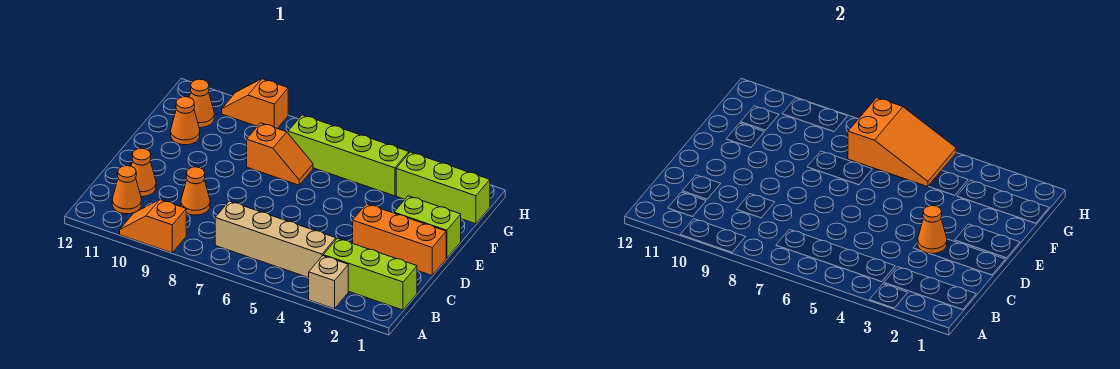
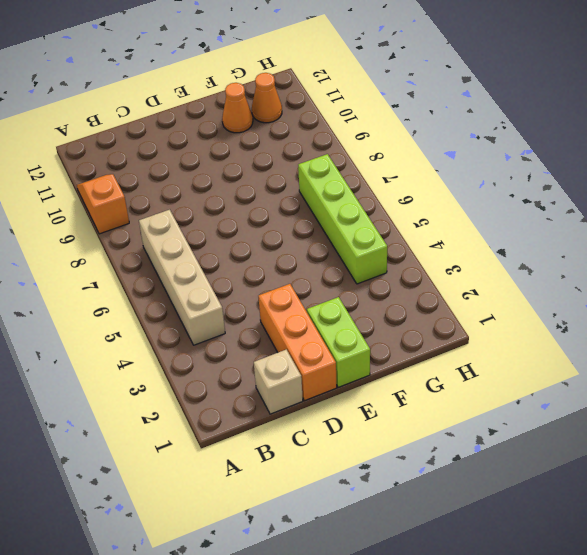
tan 1x1 brick [254,349,303,414] -> tan 1x1 brick moved to [309,256,348,309]
none -> lime 1x3 brick [323,238,417,310]
none -> orange 1x1 cone [112,166,141,214]
none -> orange 1x1 cone [181,167,210,215]

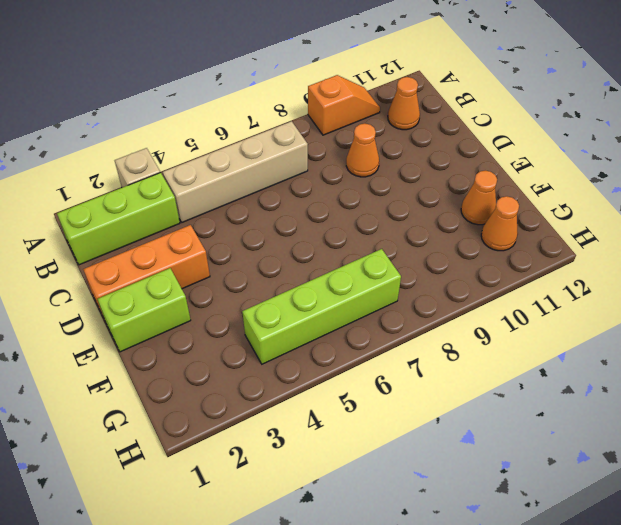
none -> orange 1x1 cone [131,148,156,197]
none -> orange 1x2 slope [247,123,313,185]
none -> lime 1x3 brick [396,152,490,224]

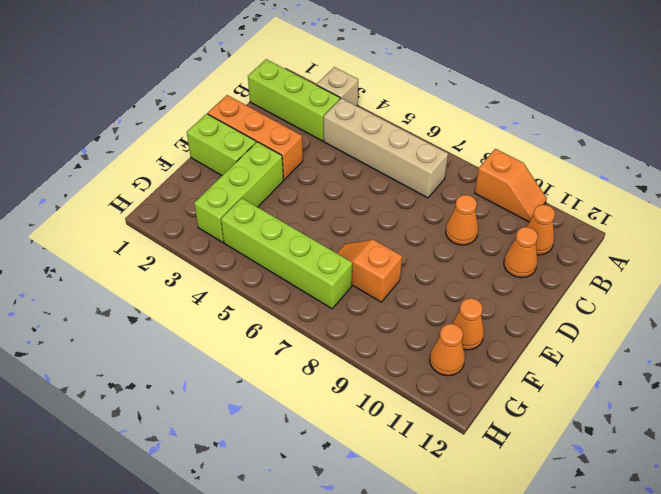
lime 1x3 brick [194,142,283,242] -> lime 1x3 brick turned to [396,152,490,224]
none -> orange 1x2 slope [222,79,288,129]
none -> orange 1x1 cone [918,206,947,254]
none -> orange 2x3 slope [848,98,956,187]

